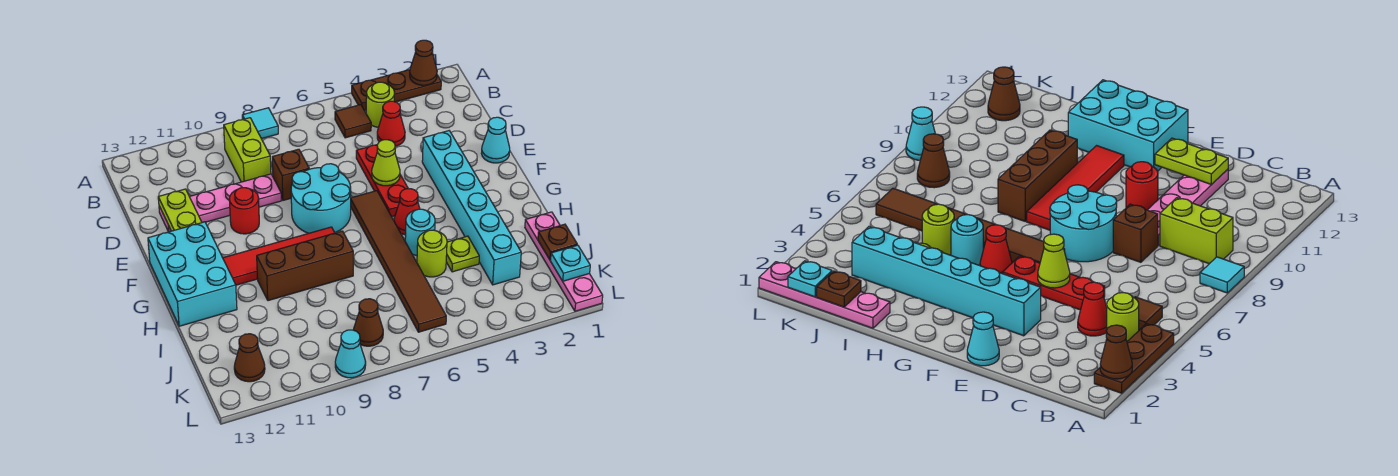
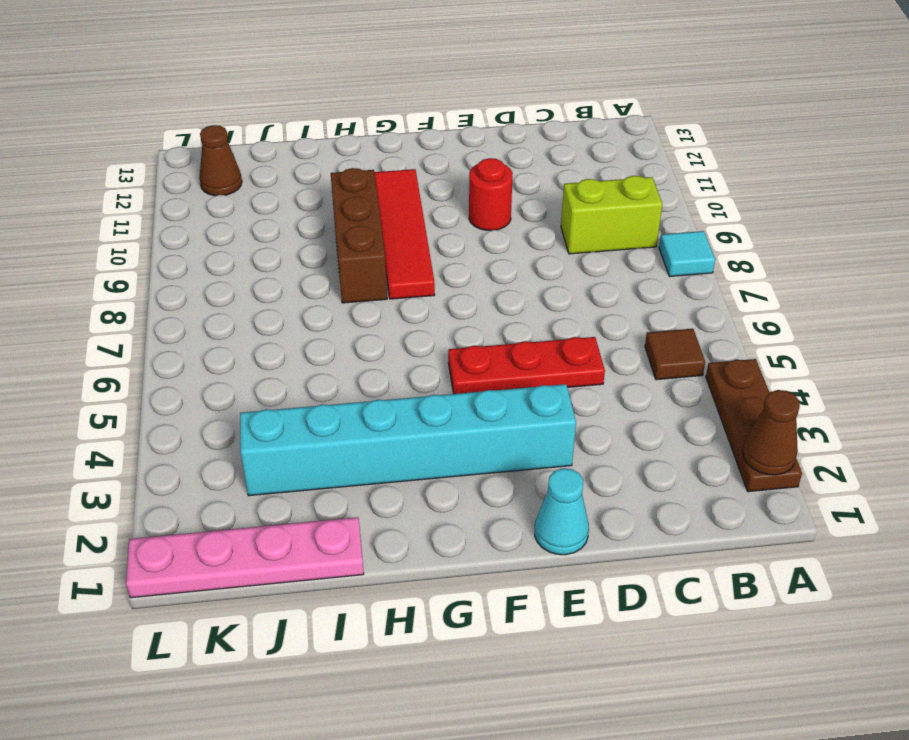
none -> lime 1x1 round brick [366,82,395,127]
none -> red 1x1 cone [377,101,405,146]
none -> brown 1x1 brick [272,149,309,200]
none -> pink 1x4 plate [159,174,281,232]

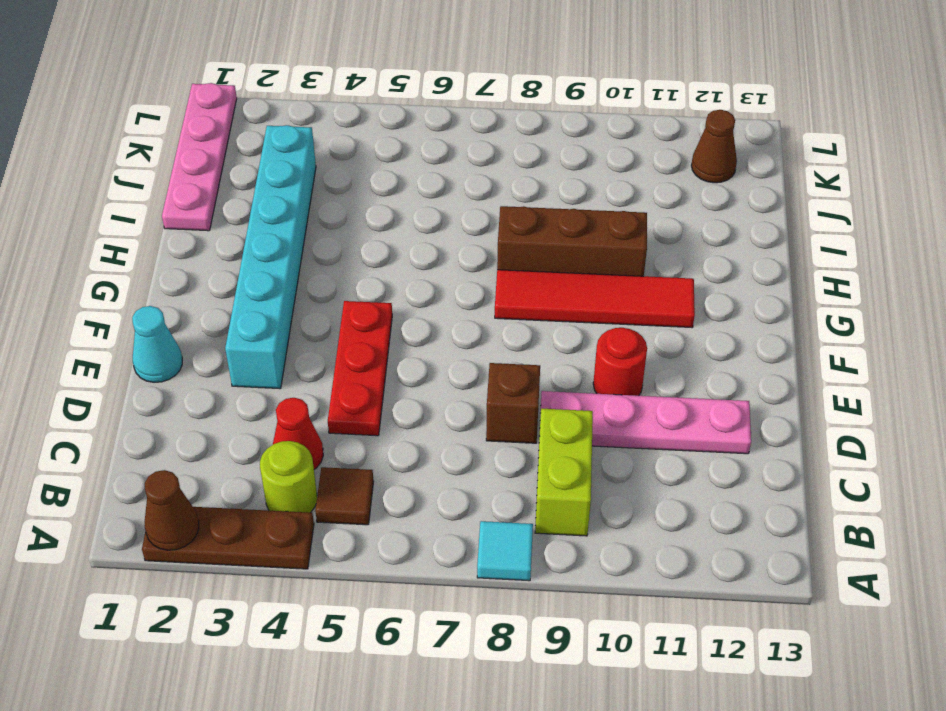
none -> cyan 2x2 round brick [291,164,351,233]
none -> brown 1x6 tile [351,191,446,332]
none -> cyan 2x3 brick [148,222,237,326]
none -> red 1x1 cone [394,189,420,235]

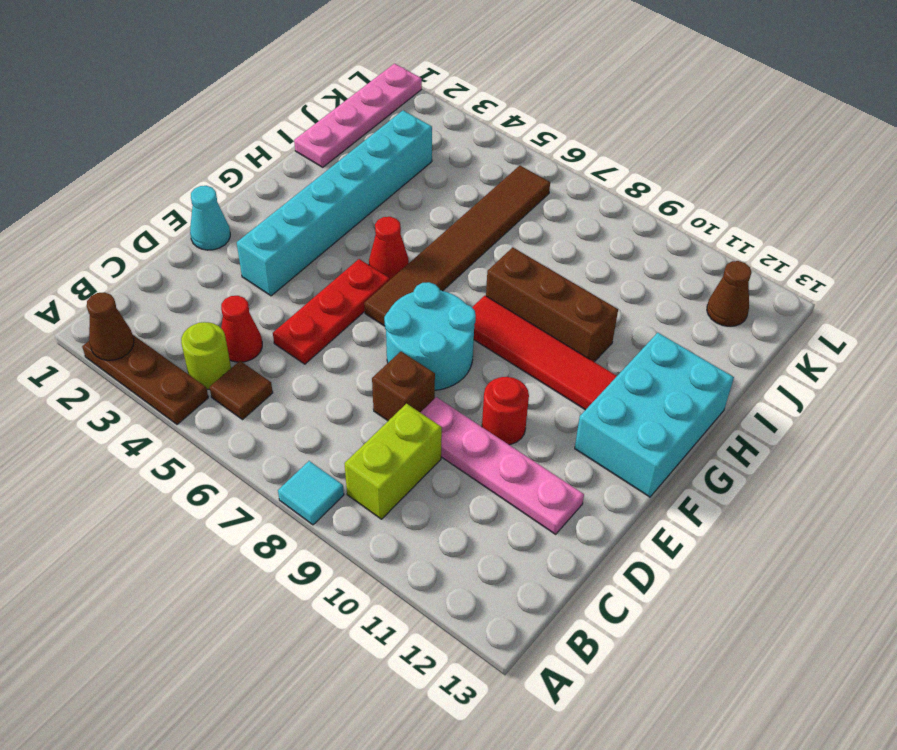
none -> cyan 1x1 round brick [405,209,435,256]
none -> lime 1x1 plate [446,236,479,272]
none -> lime 1x1 round brick [417,230,447,277]
none -> brown 1x1 cone [354,299,383,346]

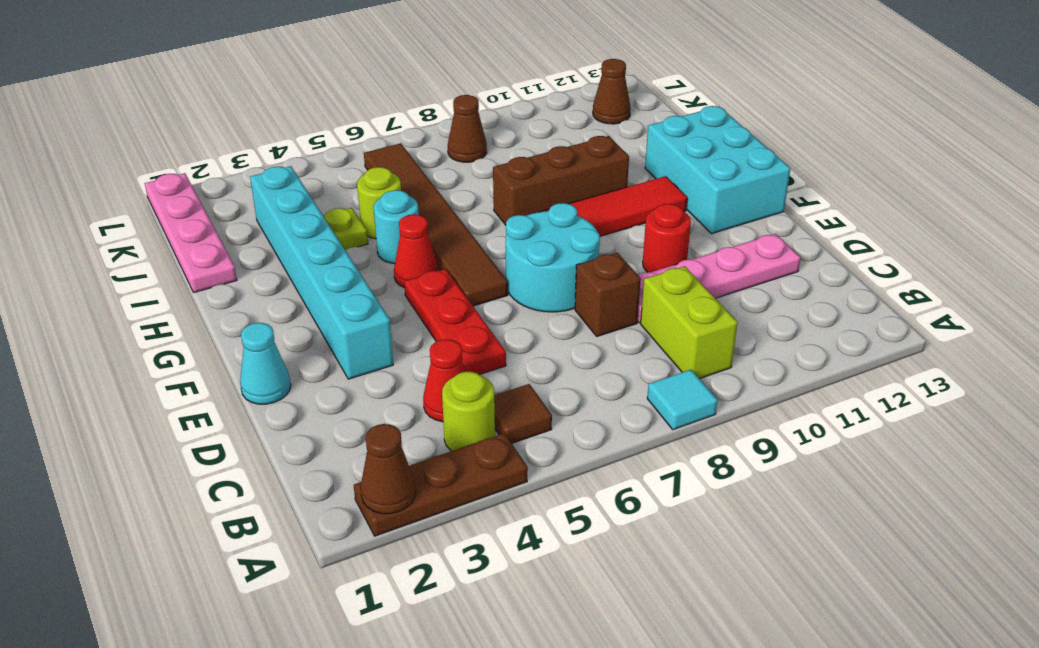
none -> cyan 1x1 cone [335,330,366,378]
none -> lime 1x2 plate [158,189,202,231]
none -> lime 1x1 cone [372,140,400,186]
none -> brown 1x1 plate [538,224,577,260]

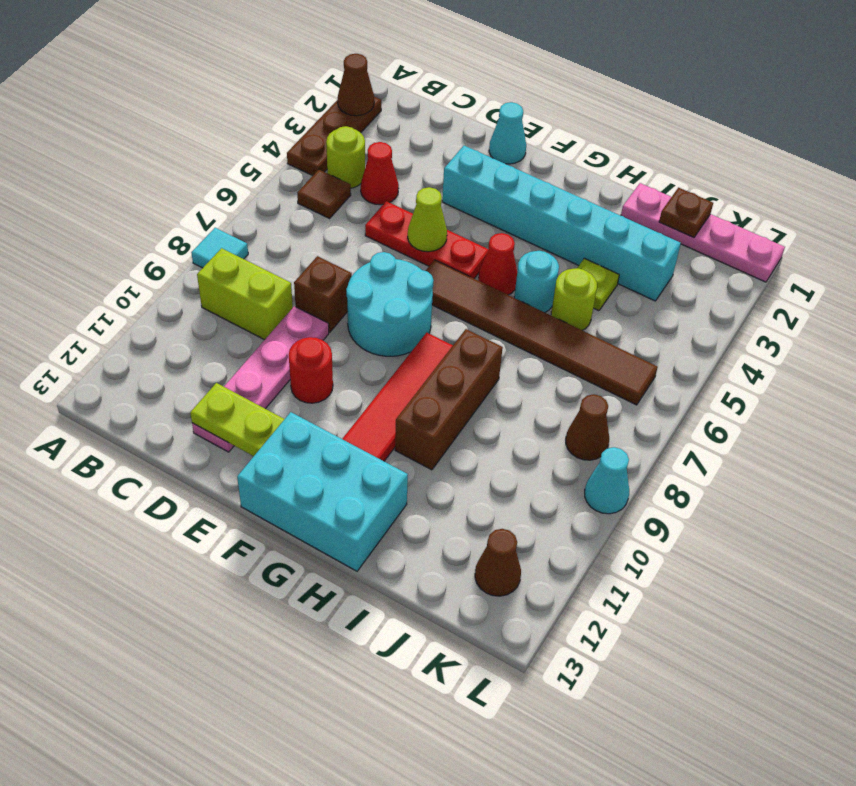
none -> cyan 1x1 plate [551,245,590,281]

